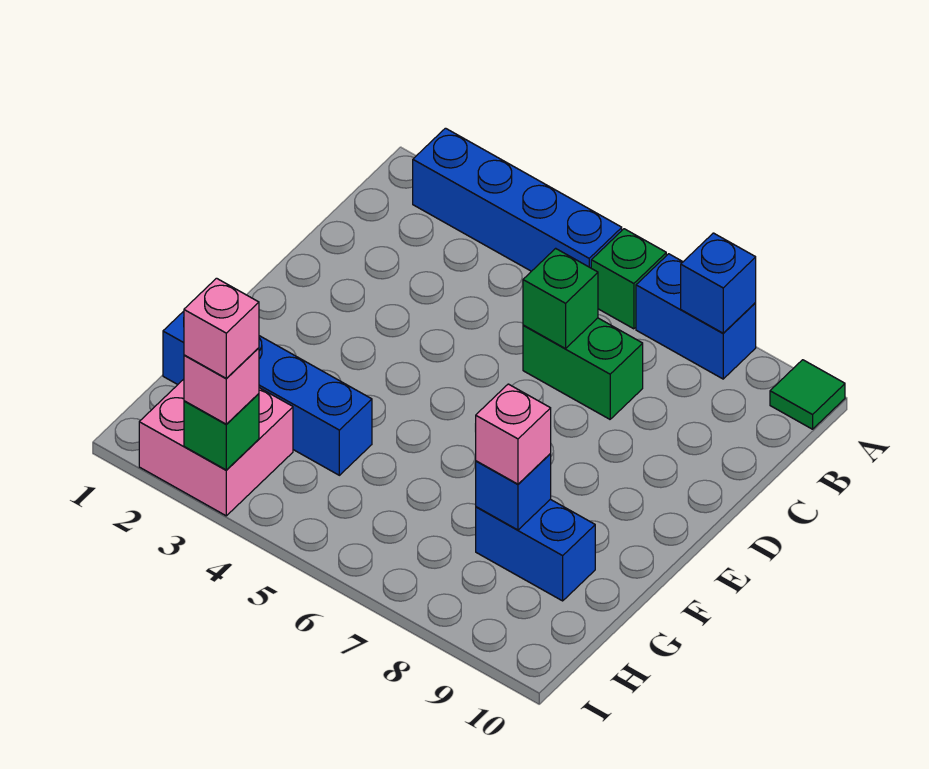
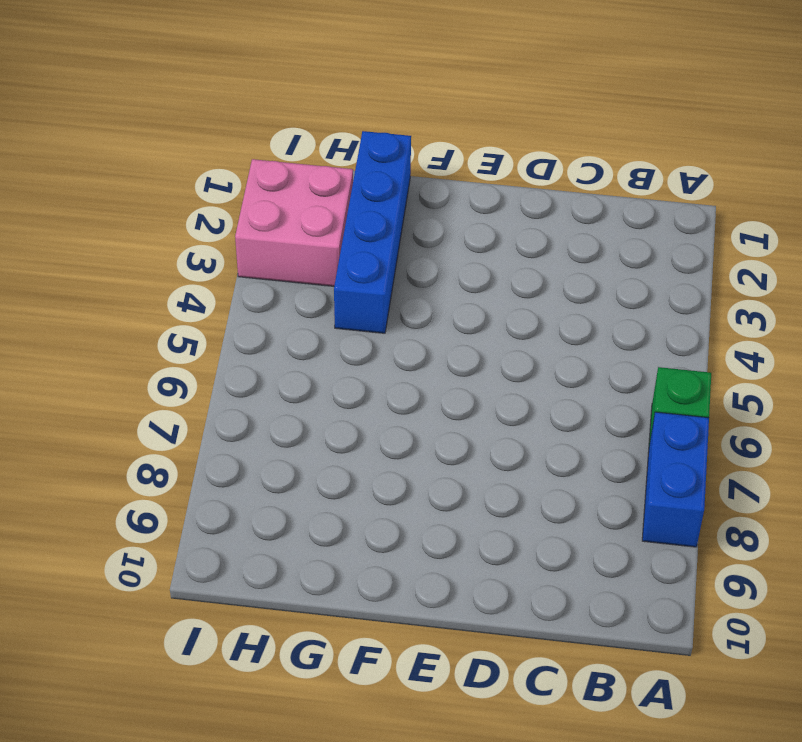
none -> blue 1x4 brick [413,128,622,271]
none -> green 1x1 tile [770,360,845,429]
none -> green 1x2 brick [523,318,643,419]

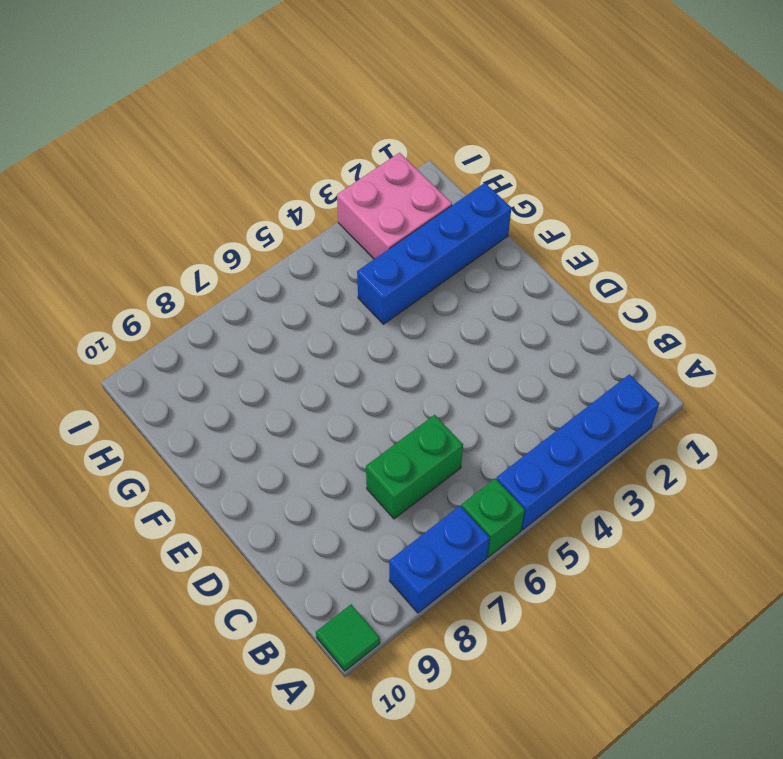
none -> blue 1x2 brick [476,499,595,601]
none -> blue 1x1 brick [681,233,756,333]
none -> green 1x1 brick [523,248,598,349]

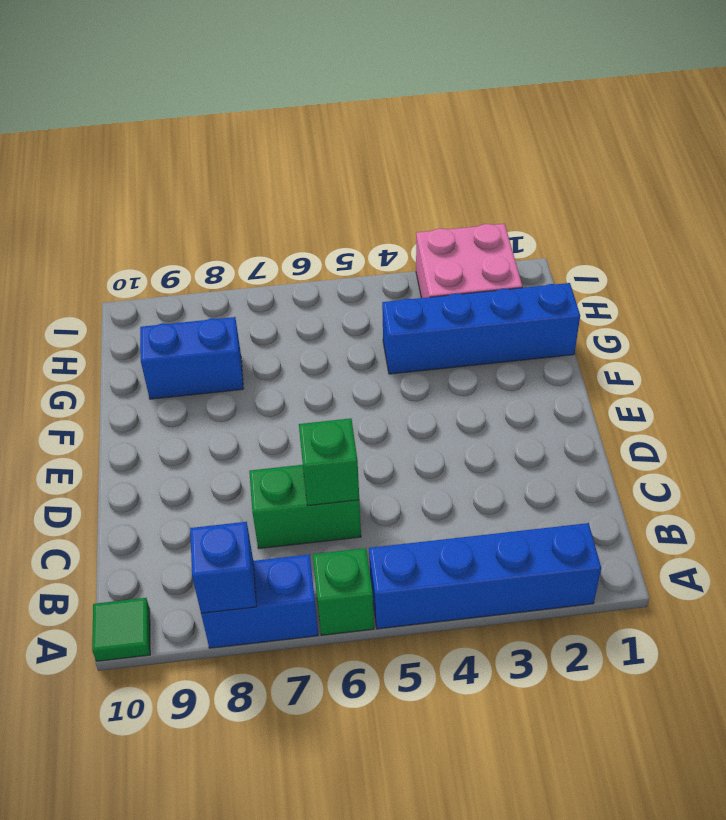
none -> blue 1x1 brick [476,454,551,530]
none -> green 1x1 brick [184,394,259,470]
none -> pink 1x1 brick [475,384,551,484]

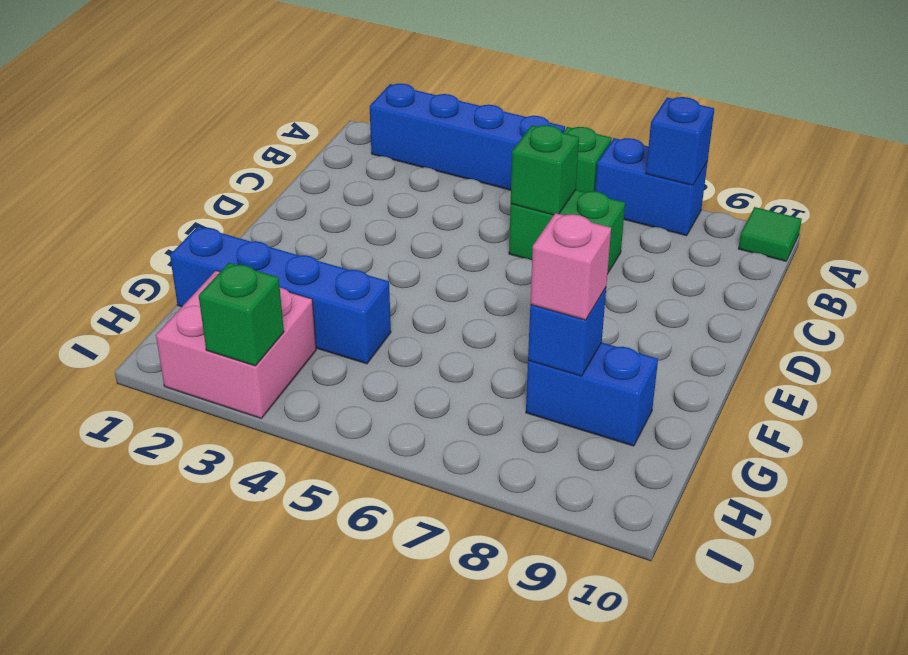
none -> pink 1x1 brick [184,348,259,424]
none -> pink 1x1 brick [184,278,259,379]

